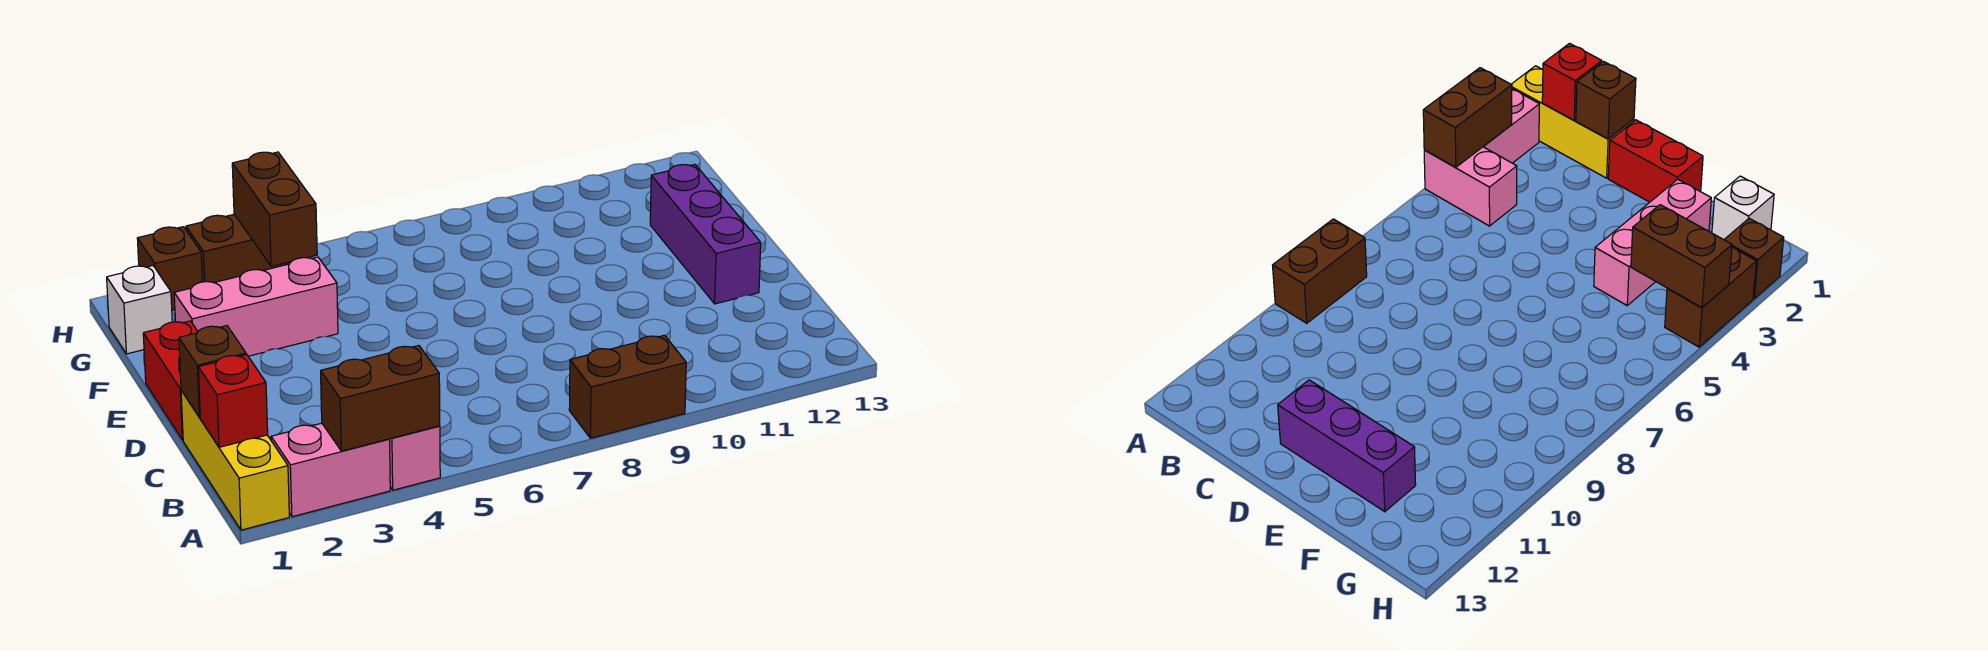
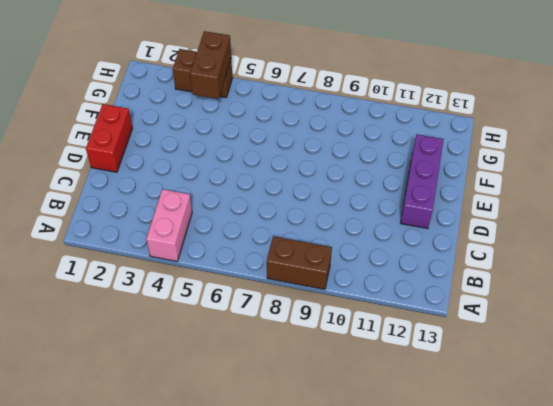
none -> yellow 1x3 brick [181,390,289,530]
none -> pink 1x2 brick [271,423,390,517]
none -> pink 1x3 brick [174,257,338,356]

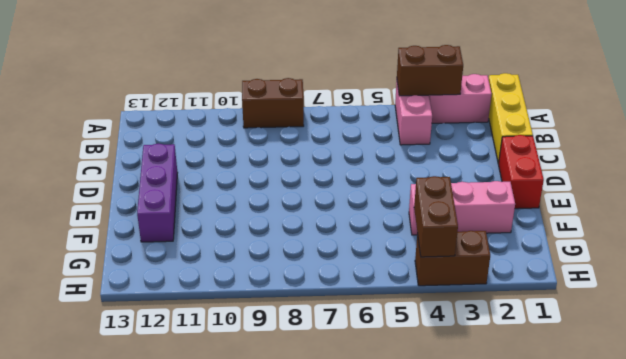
none -> white 1x1 brick [107,266,172,354]
none -> brown 1x1 brick [137,227,202,310]
none -> red 1x1 brick [198,355,268,447]

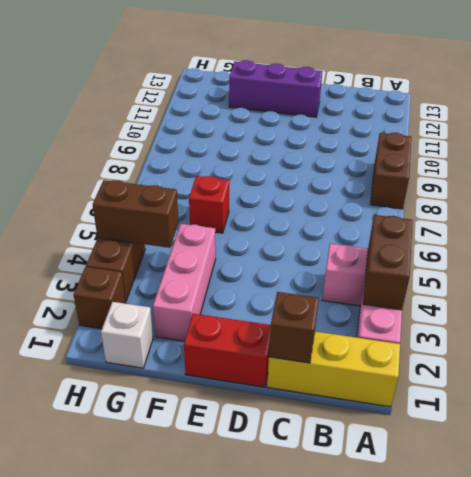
red 1x1 brick [189,176,229,233] -> red 1x1 brick moved to [198,355,268,447]

